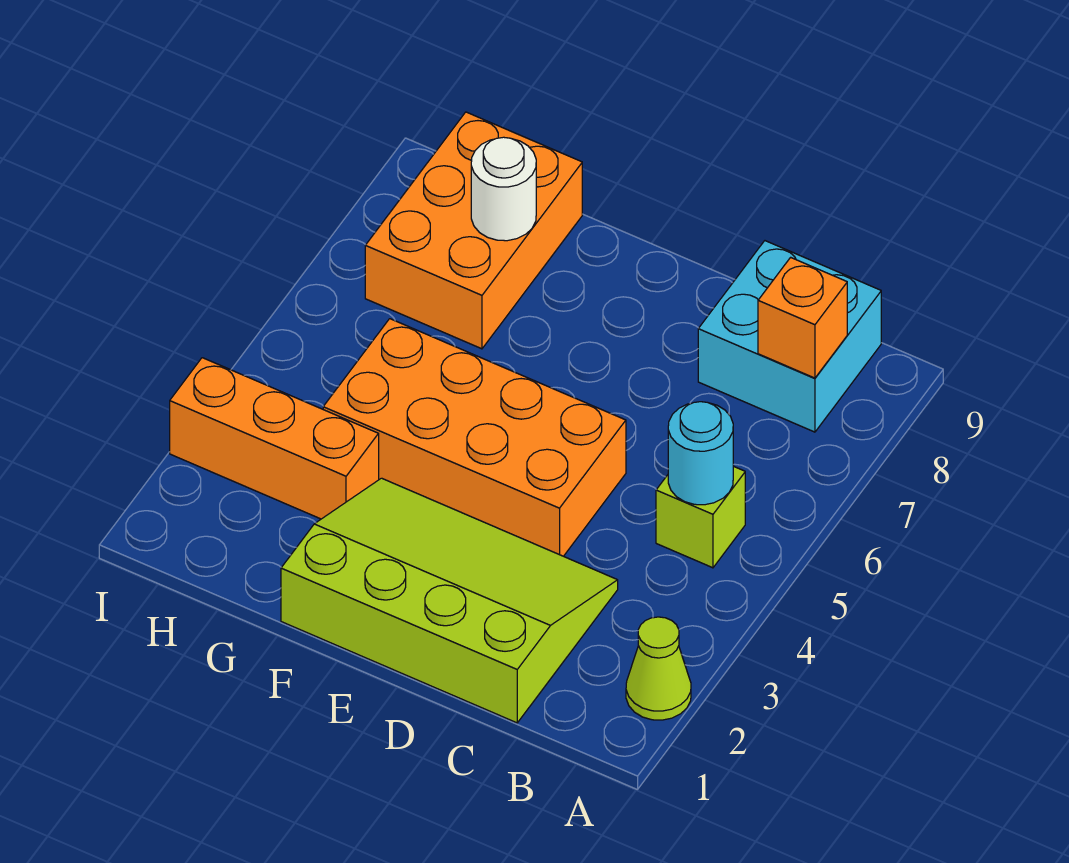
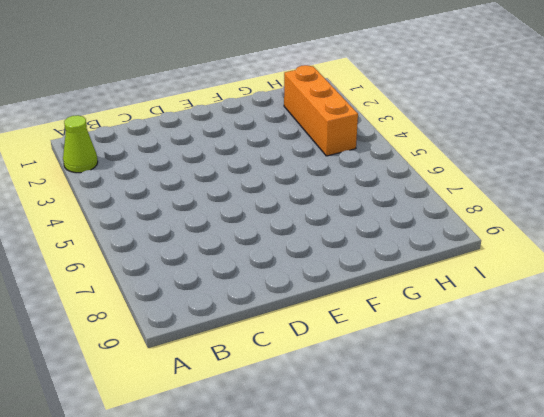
orange 1x3 brick [284,65,358,156] -> orange 1x3 brick turned to [170,358,379,519]
none -> lime 1x1 brick [656,466,745,568]
none -> cyan 2x2 brick [698,241,881,432]

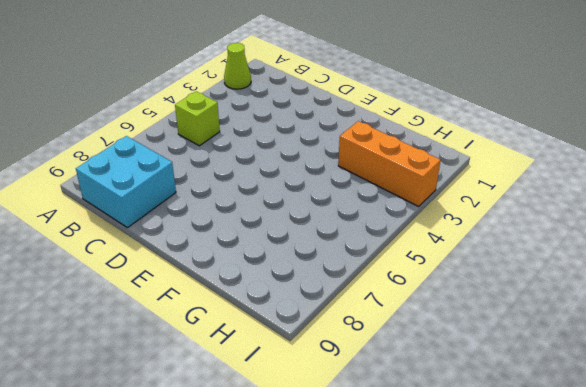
none -> lime 3x4 slope [281,478,618,723]
none -> orange 2x4 brick [323,319,626,556]

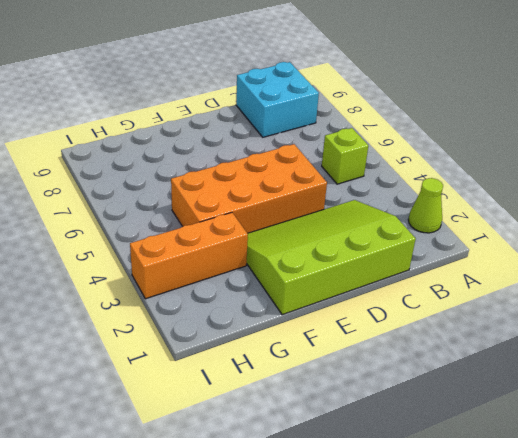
none -> orange 2x3 brick [365,112,582,349]
none -> cyan 1x1 round brick [668,402,733,505]

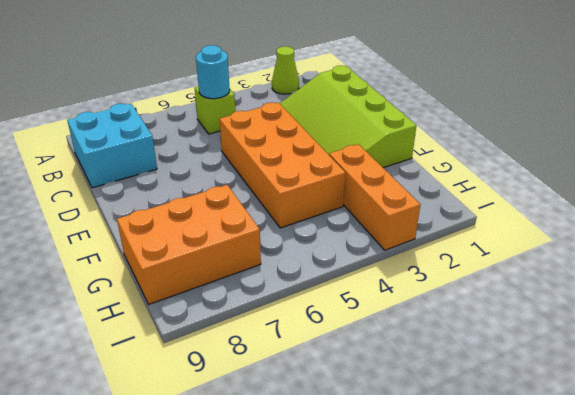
none -> orange 1x1 brick [758,257,847,378]
none -> white 1x1 round brick [471,137,536,241]

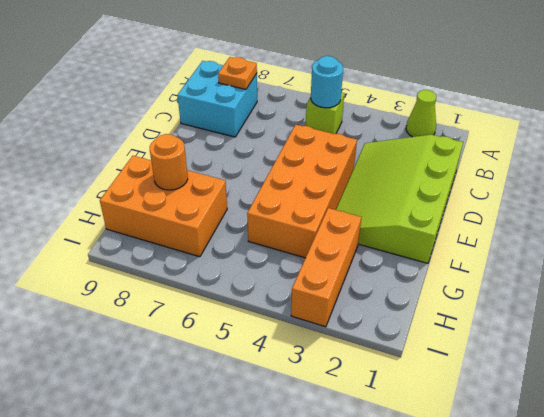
orange 1x1 plate [218,57,257,89] -> orange 1x1 brick [758,257,847,378]
orange 1x1 round brick [150,134,188,190] -> white 1x1 round brick [471,137,536,241]

